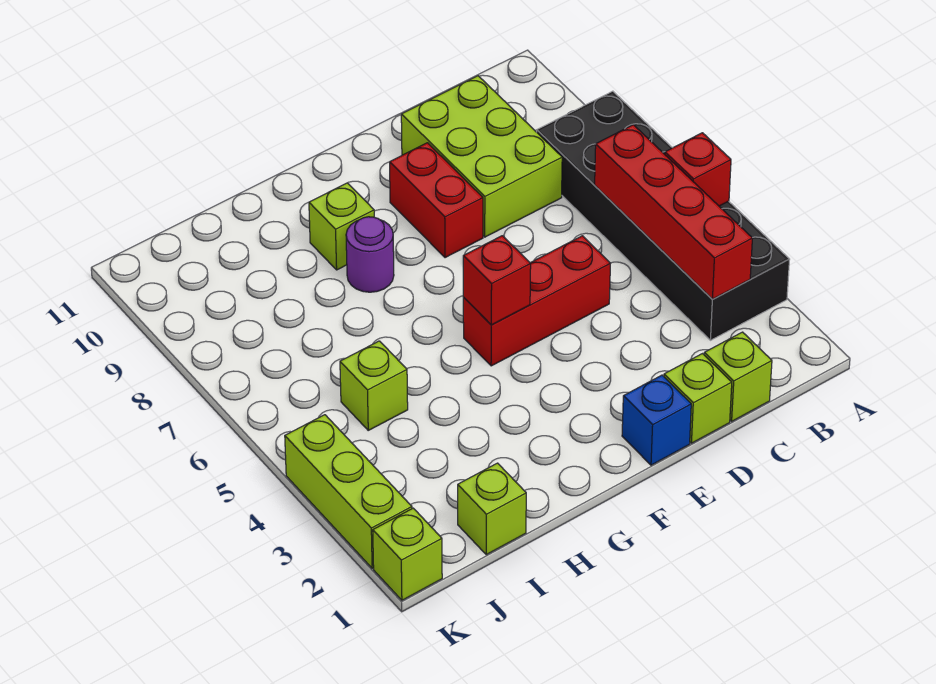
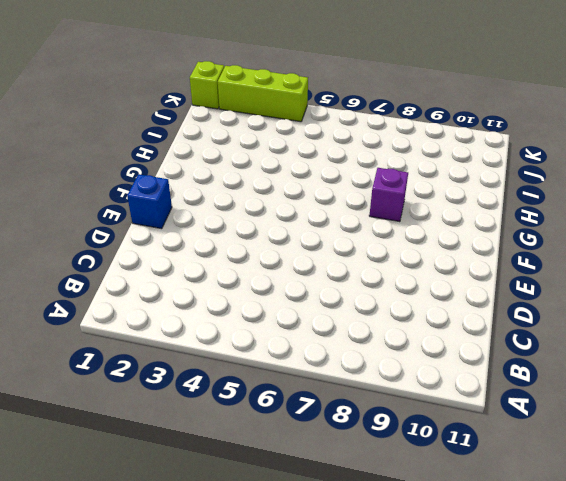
purple 1x1 brick [369,168,408,222] -> purple 1x1 round brick [346,217,394,292]
none -> black 2x6 brick [537,91,790,340]
none -> lime 1x1 brick [704,332,772,421]
none -> lime 2x3 brick [401,76,562,237]

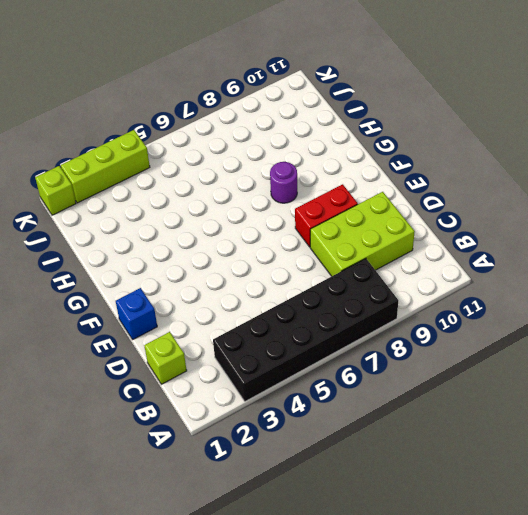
none -> lime 1x1 brick [664,354,732,443]
none -> red 1x3 brick [463,236,610,366]
none -> lime 1x1 brick [309,183,374,270]

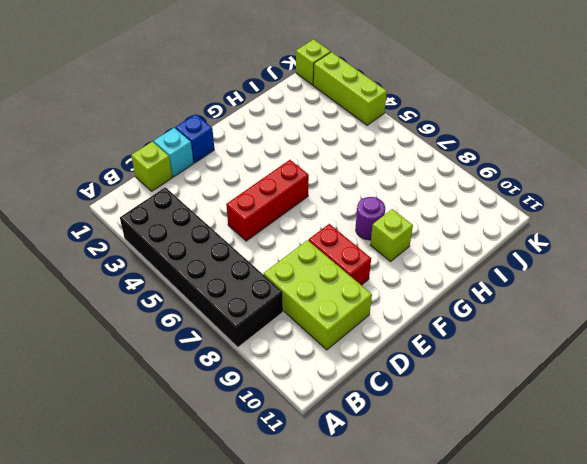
cyan 1x1 brick [154,128,194,177] -> lime 1x1 brick [664,354,732,443]
none -> lime 1x1 brick [458,463,526,555]
none -> lime 1x1 brick [340,341,408,430]
none -> red 1x1 brick [665,133,731,206]

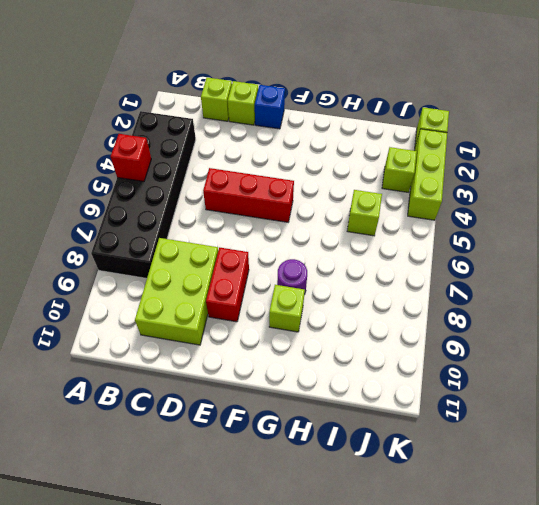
lime 1x1 brick [382,147,417,192] -> lime 1x1 brick moved to [458,463,526,555]
none -> red 1x4 brick [595,125,752,299]
none -> red 1x1 brick [463,236,531,325]

